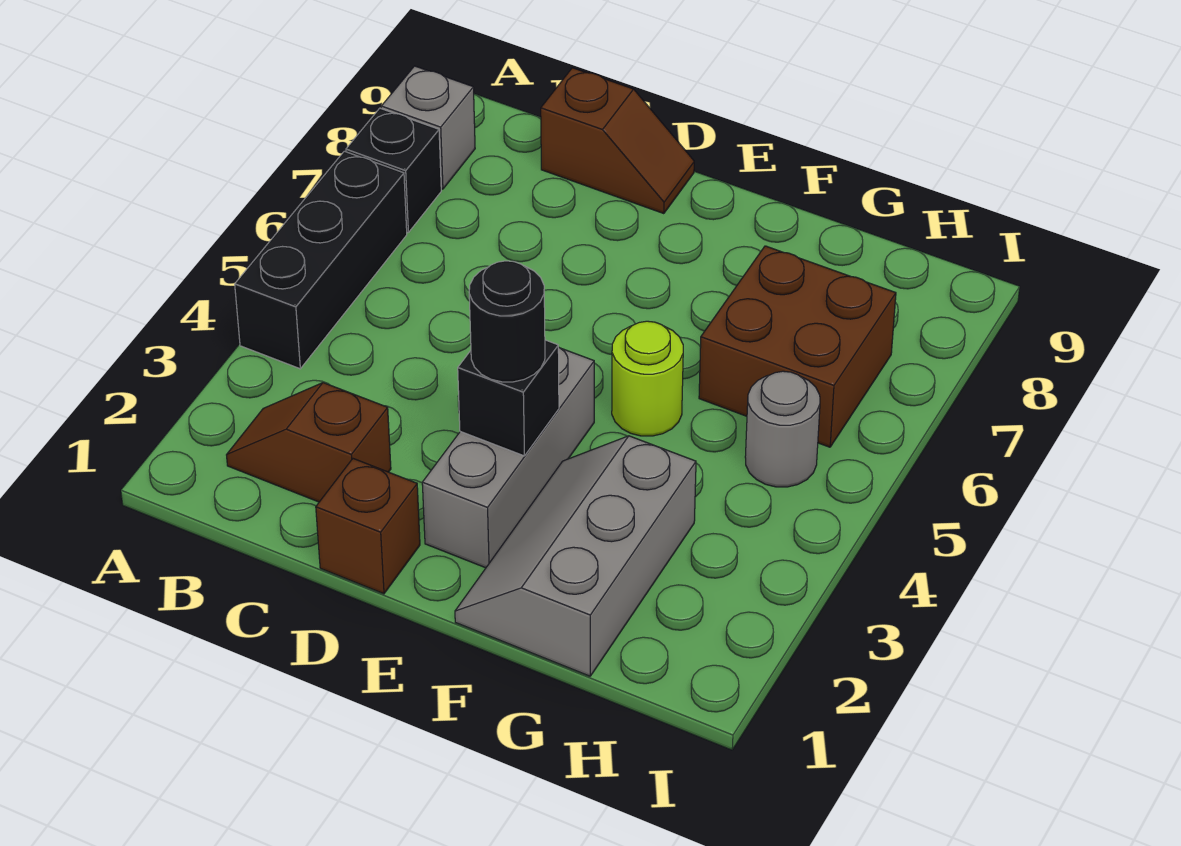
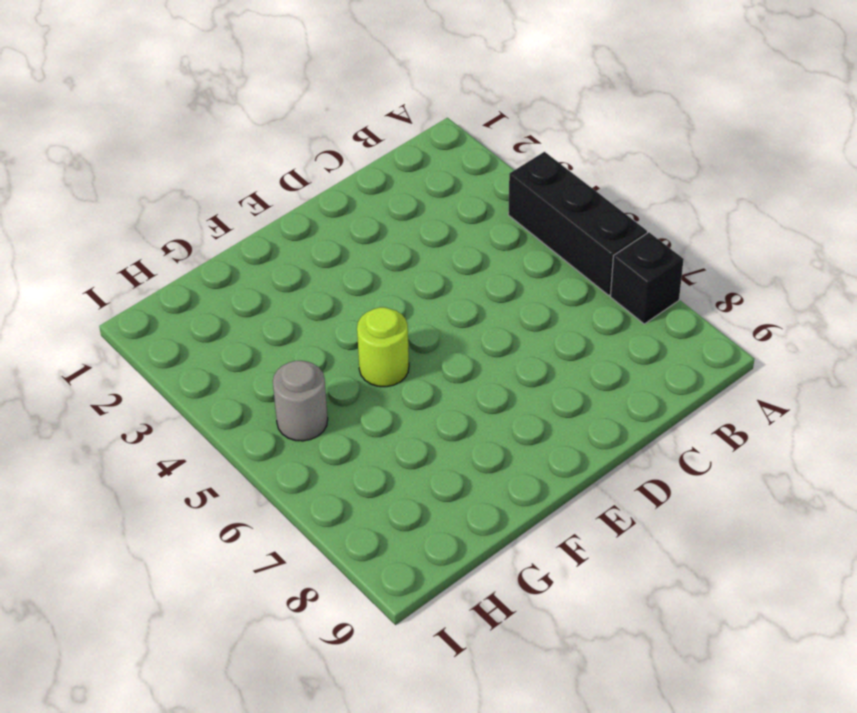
none -> grey 1x1 brick [381,66,475,189]
none -> brown 1x2 slope [227,383,391,502]
none -> brown 1x2 slope [541,68,694,214]

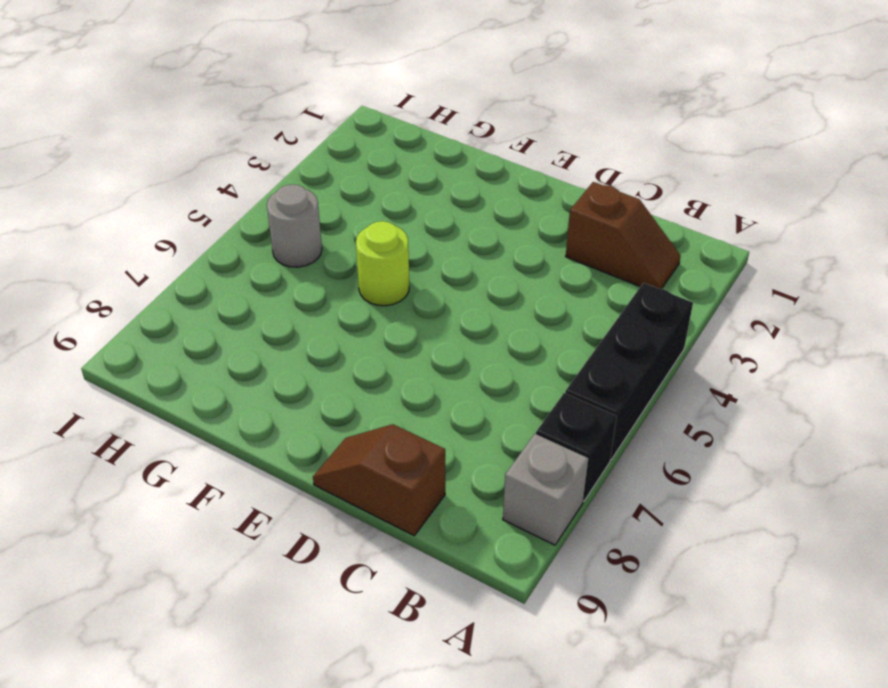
none -> brown 1x1 brick [316,459,420,594]
none -> grey 1x3 brick [422,347,594,568]
none -> grey 2x3 slope [455,436,696,676]

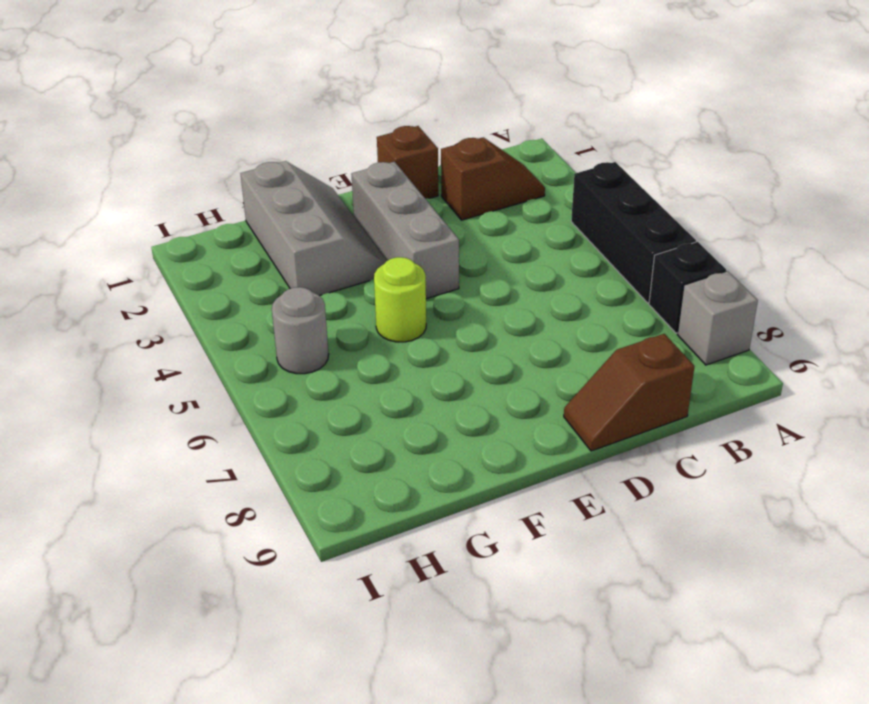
none -> brown 2x2 brick [699,246,896,447]
none -> black 1x1 brick [458,340,559,456]
none -> black 1x1 round brick [469,261,545,382]

